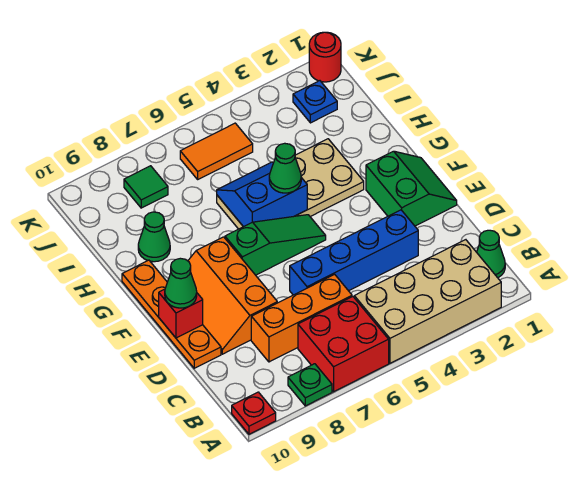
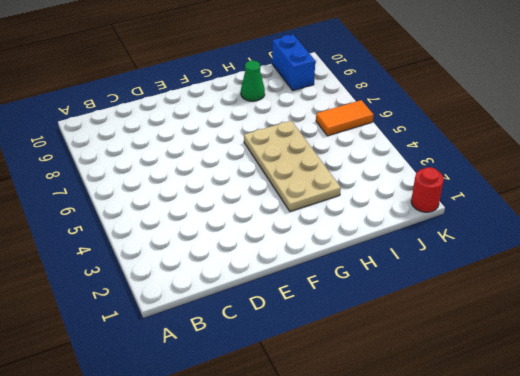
orange 1x2 tile [316,100,373,136] -> orange 1x2 tile turned to [180,123,253,179]
blue 1x2 brick [272,35,315,91] -> none
none -> tan 2x4 brick [354,240,501,363]
none -> red 2x2 brick [298,297,389,392]
none -> green 1x1 plate [288,364,332,406]

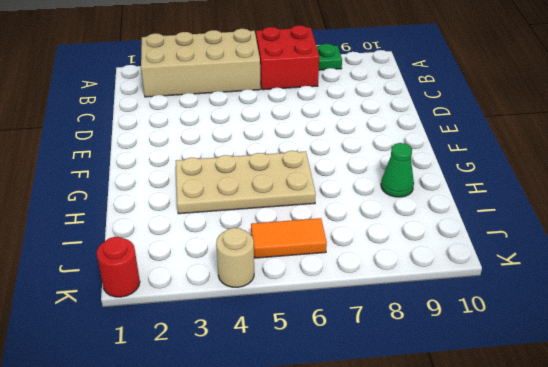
tan 1x1 round brick [216,228,254,287] -> none
none -> red 1x1 plate [232,392,276,434]
none -> green 1x1 cone [477,230,505,278]
none -> orange 1x3 brick [251,274,352,362]

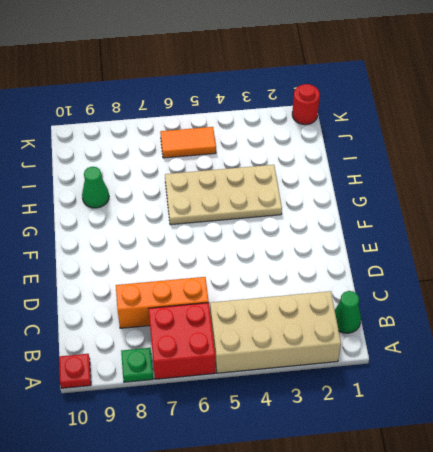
none -> blue 1x4 brick [290,210,418,295]
none -> orange 2x3 slope [188,237,277,354]
none -> orange 1x4 plate [122,260,221,368]

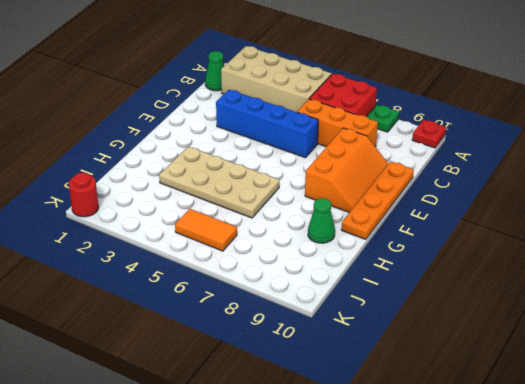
none -> green 2x2 slope [366,151,457,226]
none -> green 1x3 slope [225,215,326,275]
none -> blue 1x1 plate [293,81,337,123]

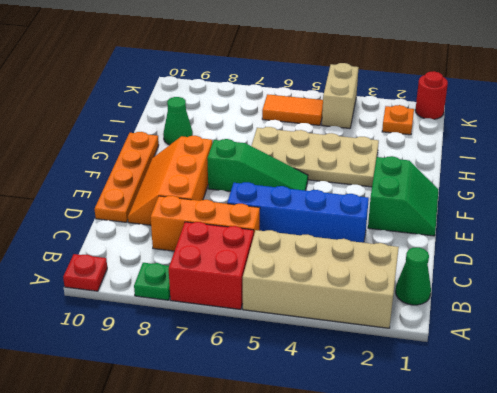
orange 1x1 plate [382,105,414,135] -> blue 1x1 plate [293,81,337,123]
tan 1x2 brick [322,63,359,128] -> none
none -> green 1x1 tile [124,166,168,208]
none -> red 1x1 brick [159,289,203,338]
none -> blue 2x2 slope [217,162,307,227]

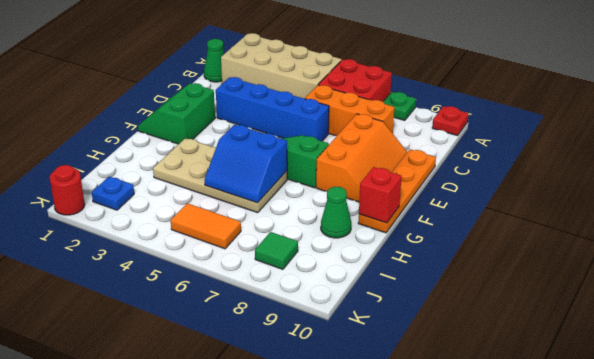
red 1x1 brick [359,167,401,223] -> red 1x1 brick moved to [159,289,203,338]
none -> green 1x1 cone [165,258,197,308]
none -> green 1x1 cone [269,143,301,193]

